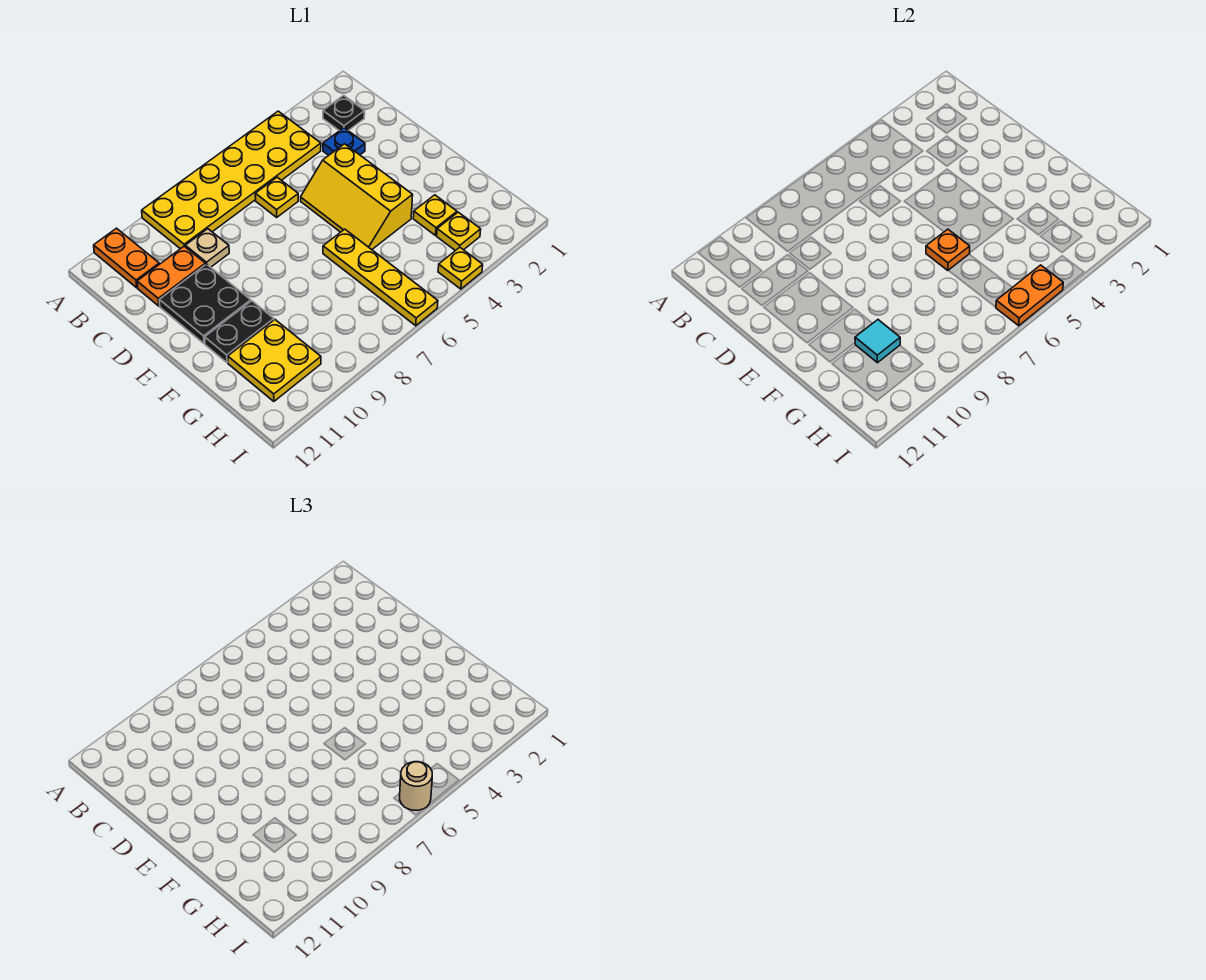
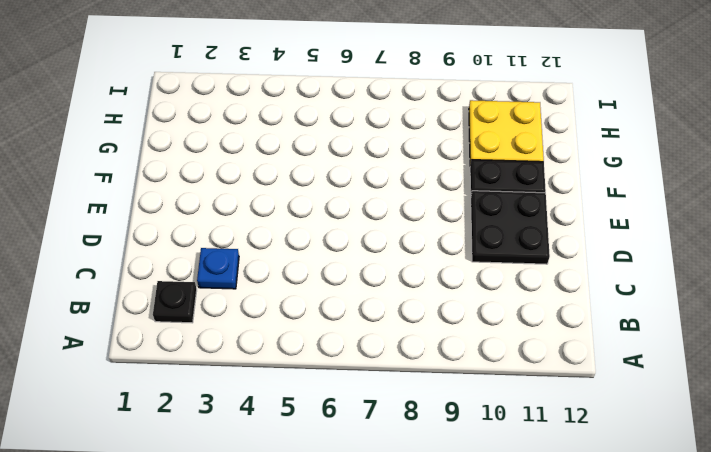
none -> yellow 2x6 plate [142,111,321,249]
none -> orange 1x2 plate [94,228,159,288]
none -> yellow 1x1 plate [255,177,298,217]

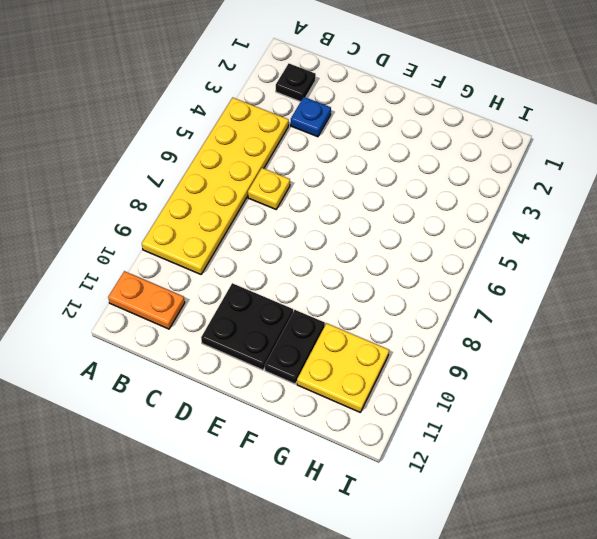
none -> tan 1x1 plate [185,229,229,267]
none -> orange 1x2 plate [137,246,205,306]
none -> yellow 2x3 slope [301,144,413,250]

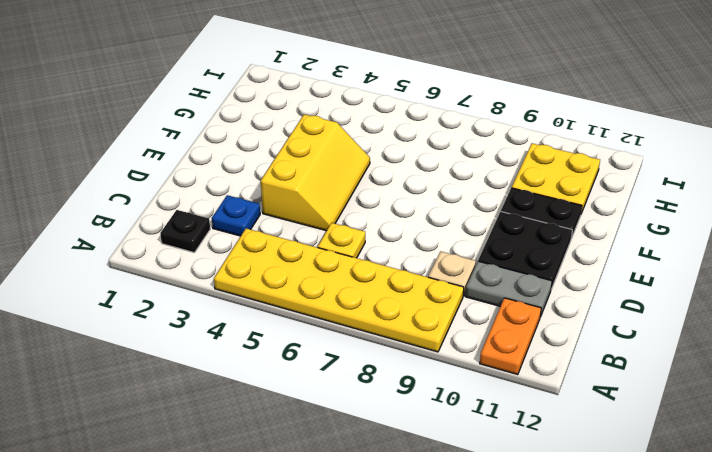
grey 1x2 plate [465,261,552,317] -> orange 1x2 plate [137,246,205,306]
none -> yellow 1x4 plate [323,229,438,326]
none -> yellow 1x1 plate [413,195,457,235]
none -> yellow 1x1 plate [437,212,481,251]

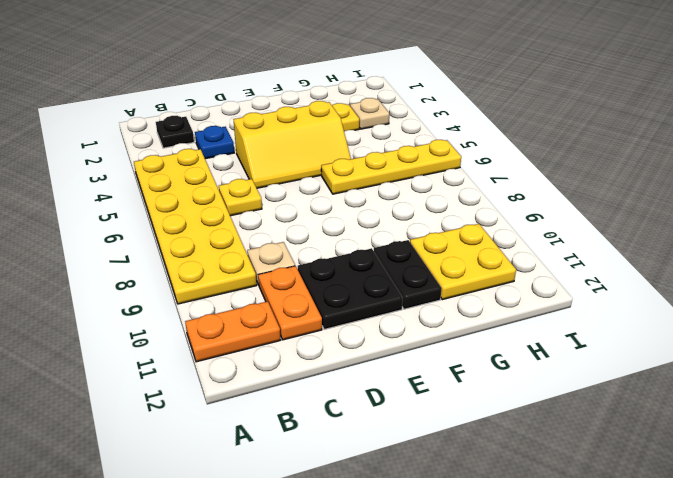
tan 1x1 plate [350,98,389,129] -> yellow 1x1 plate [437,212,481,251]
none -> yellow 1x1 plate [438,247,483,289]
none -> orange 1x1 plate [926,229,970,271]
none -> cyan 1x1 tile [855,320,900,363]

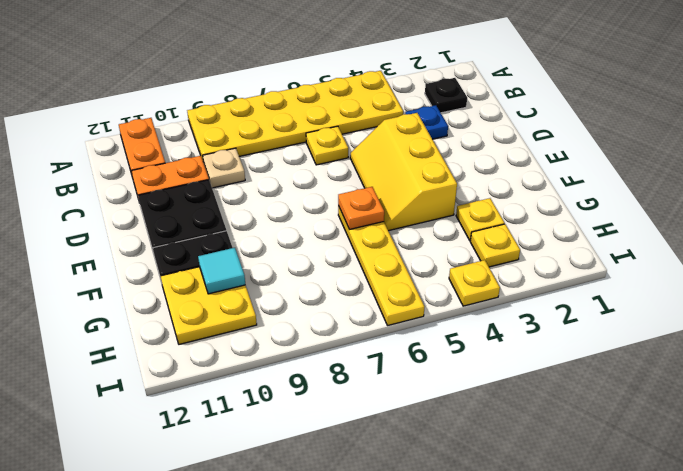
none -> orange 1x2 plate [996,265,1063,326]
none -> tan 1x1 round brick [400,762,432,810]

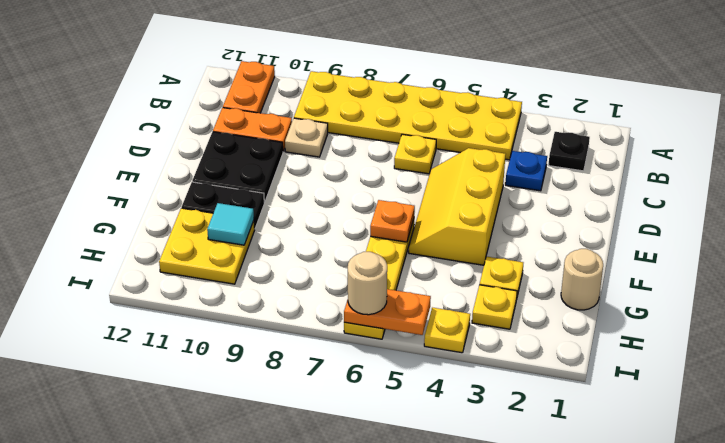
tan 1x1 round brick [561,249,603,310] -> none

